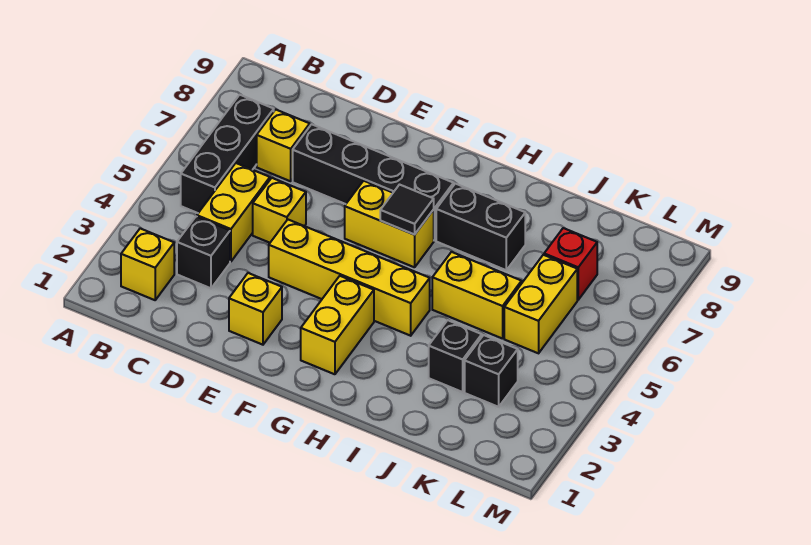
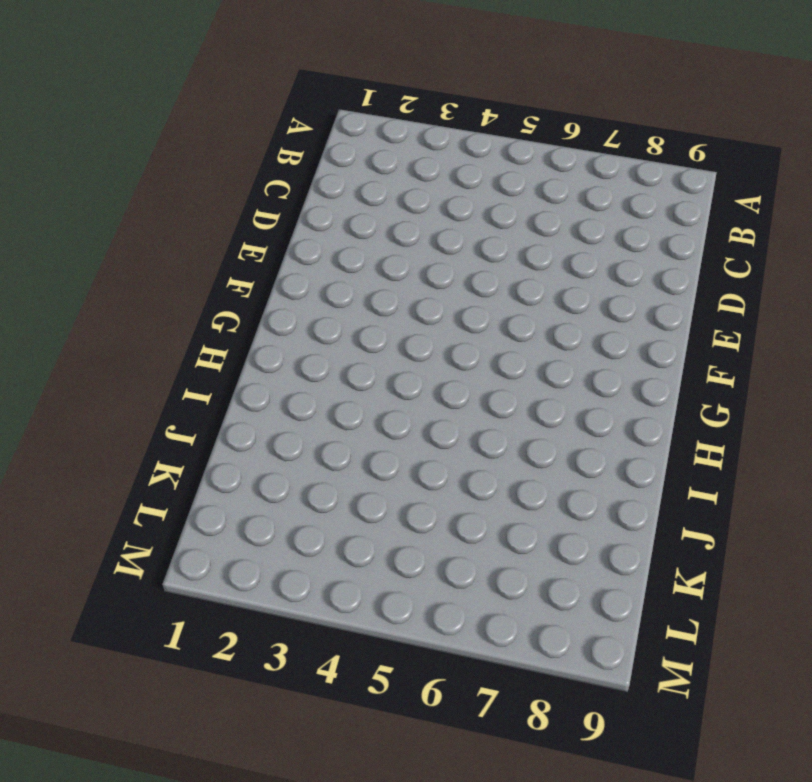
none -> yellow 1x1 brick [121,228,174,300]
none -> black 1x3 brick [181,95,274,213]
none -> black 1x1 brick [177,217,230,288]

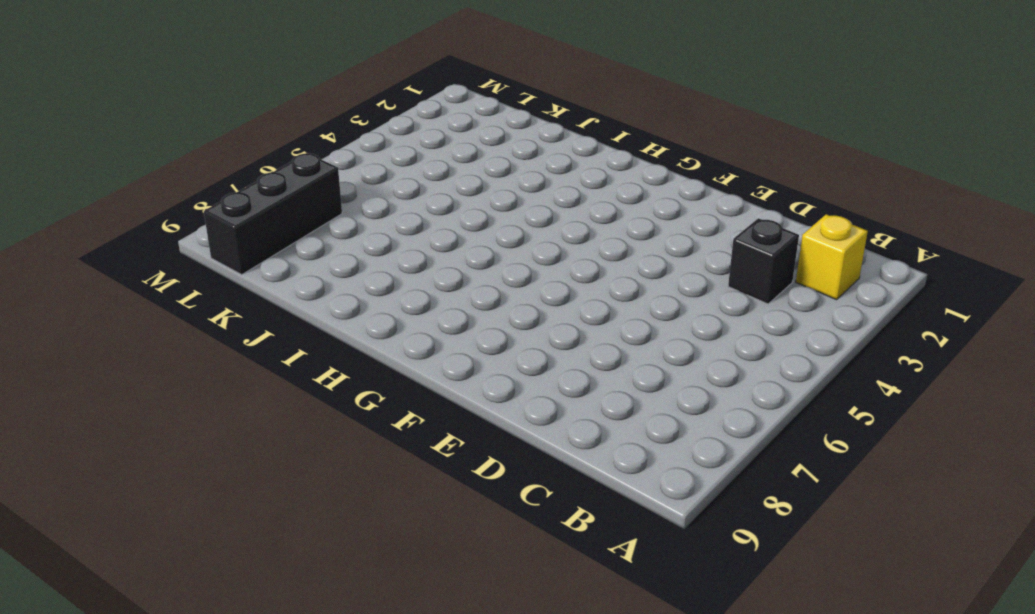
black 1x3 brick [204,153,342,275] -> black 1x3 brick moved to [181,95,274,213]
none -> yellow 1x2 brick [197,163,270,262]
none -> yellow 1x1 brick [257,110,310,181]
none -> yellow 1x1 brick [253,178,306,243]

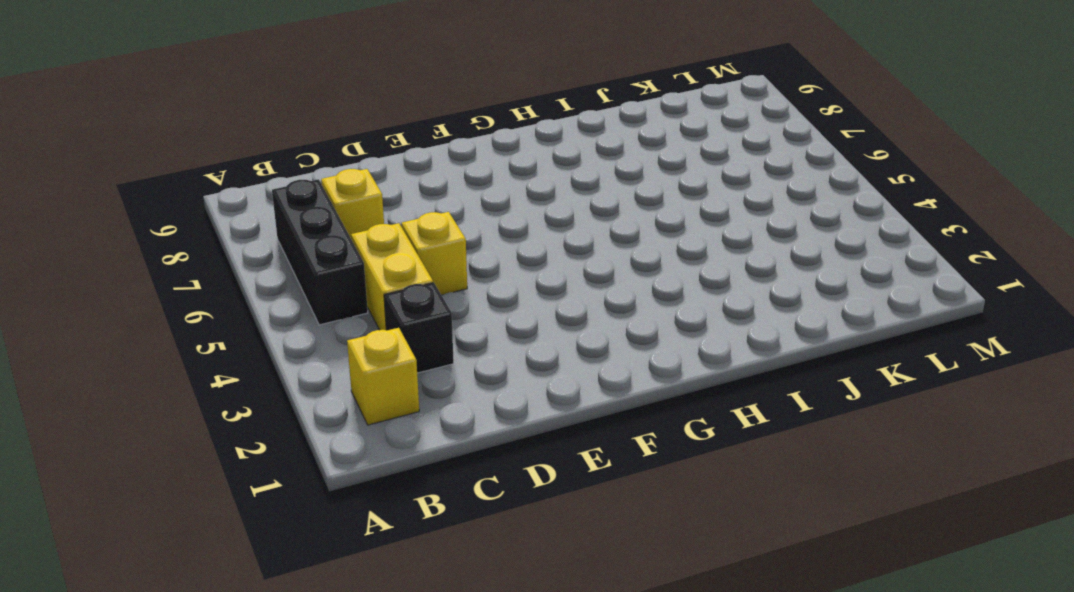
none -> black 1x4 brick [293,124,454,241]
none -> yellow 1x1 brick [229,273,282,345]
none -> yellow 1x4 brick [269,220,430,336]

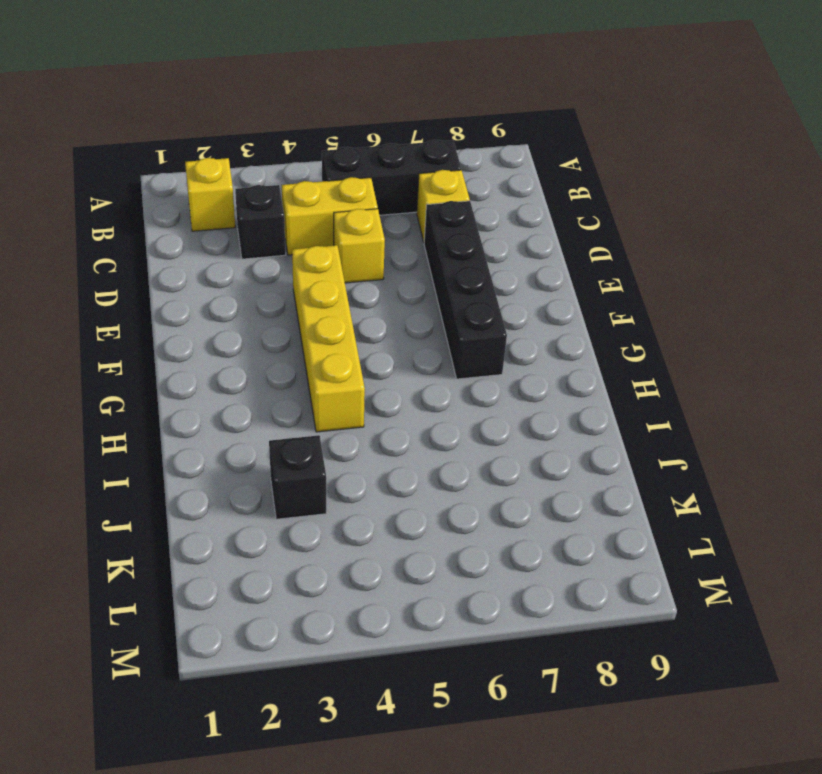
none -> yellow 1x1 brick [229,273,282,345]
none -> yellow 1x2 brick [345,181,434,267]
none -> yellow 1x2 brick [301,276,374,374]

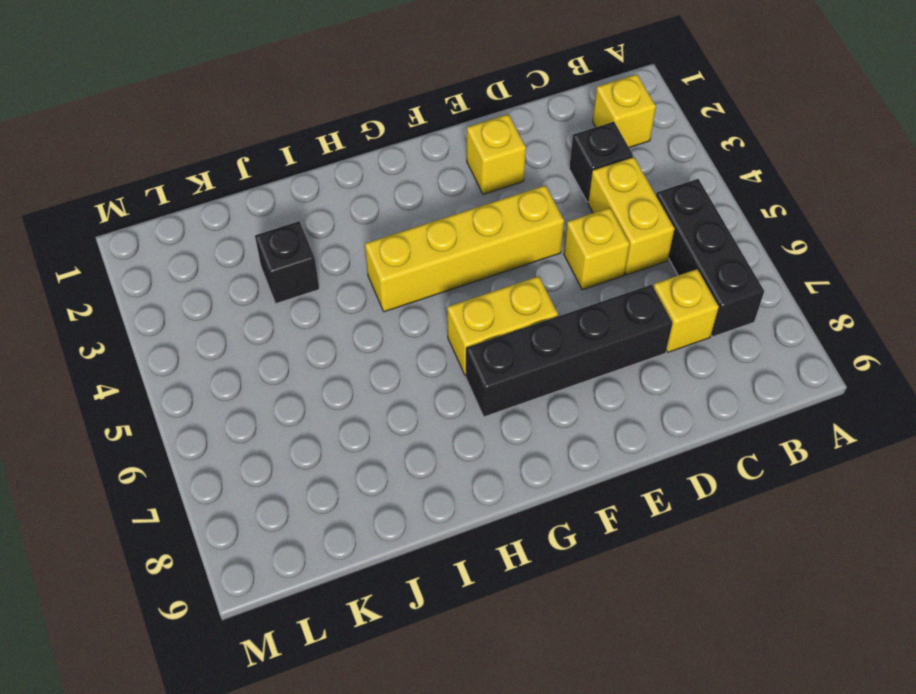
none -> yellow 1x2 brick [301,276,374,374]
none -> black 1x2 brick [436,184,525,270]
none -> yellow 1x2 brick [432,252,522,339]

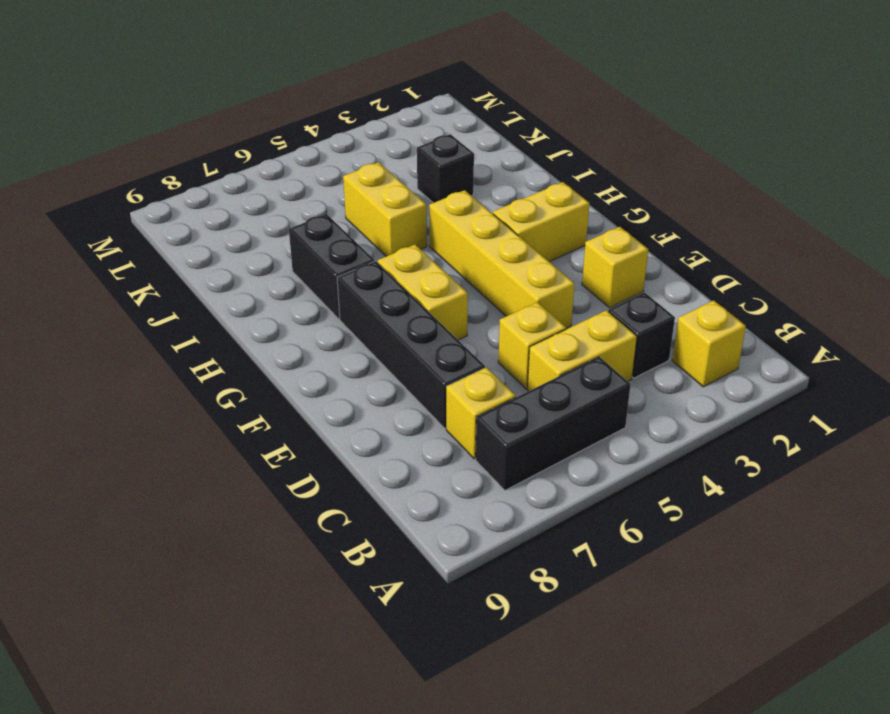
none -> black 1x1 brick [465,335,518,407]
none -> yellow 1x2 brick [504,255,577,353]
none -> red 1x1 brick [544,228,597,300]

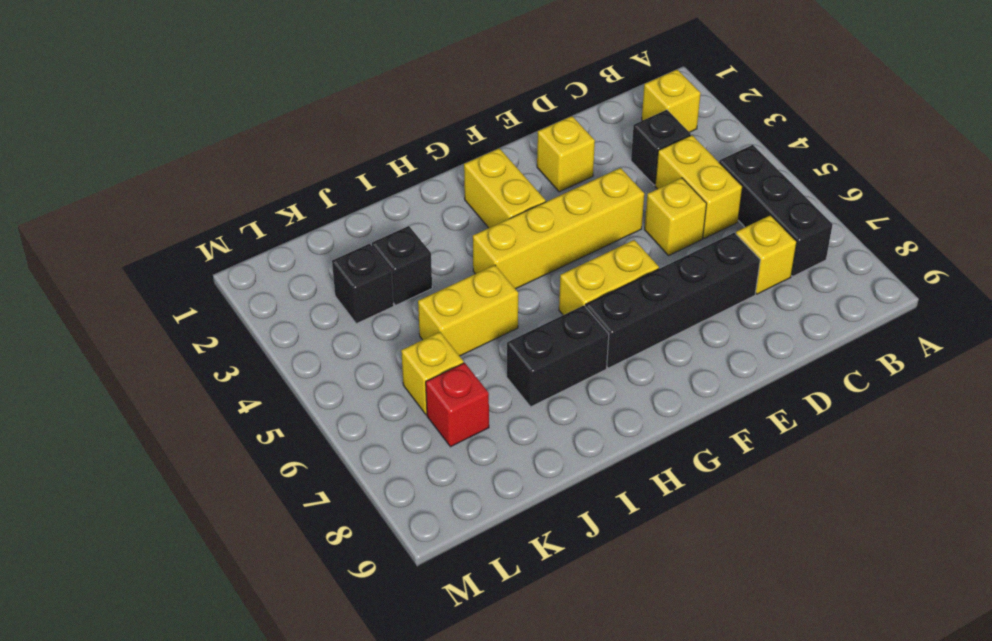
yellow 1x1 brick [401,332,464,415] -> yellow 1x2 brick [504,255,577,353]
none -> black 1x1 tile [380,185,434,235]

